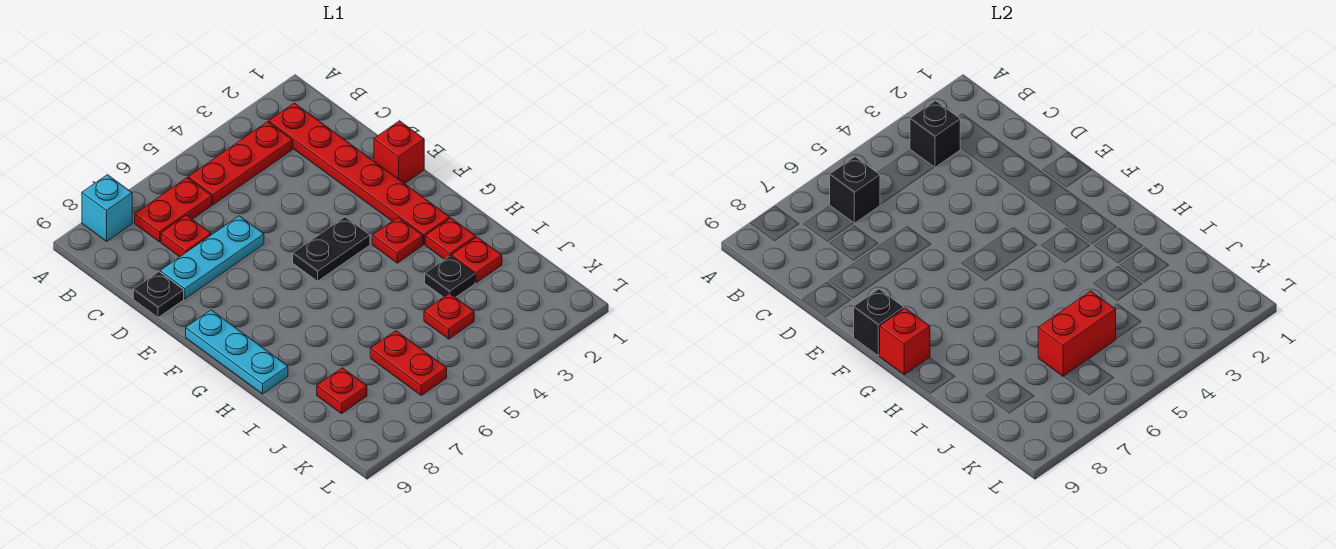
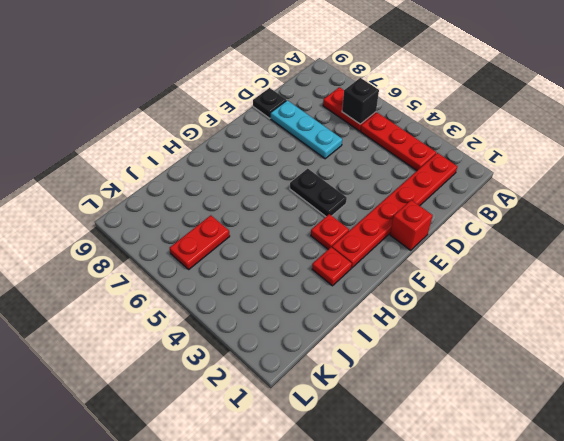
none -> cyan 1x1 brick [82,175,132,241]
none -> red 1x1 plate [161,215,211,257]
none -> cyan 1x3 plate [186,310,288,394]

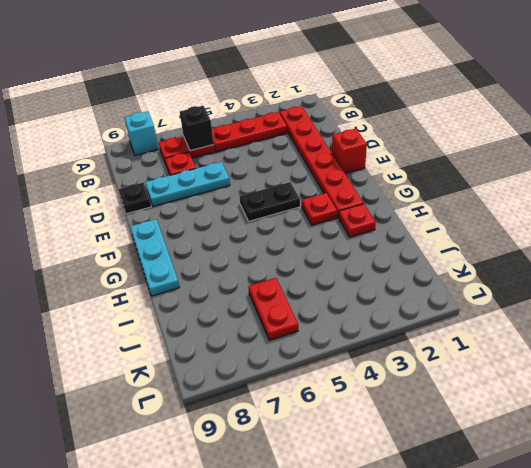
none -> red 1x1 plate [451,237,502,283]
none -> black 1x1 plate [425,256,475,297]
none -> red 1x1 plate [424,293,474,339]

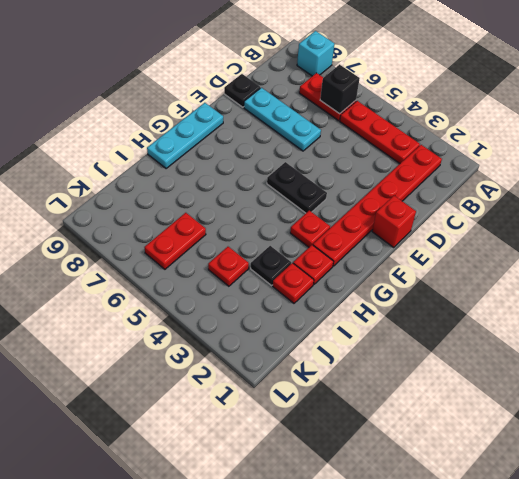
none -> red 1x1 plate [161,215,211,257]
none -> red 1x1 plate [317,368,367,414]
none -> black 1x1 brick [910,101,960,167]

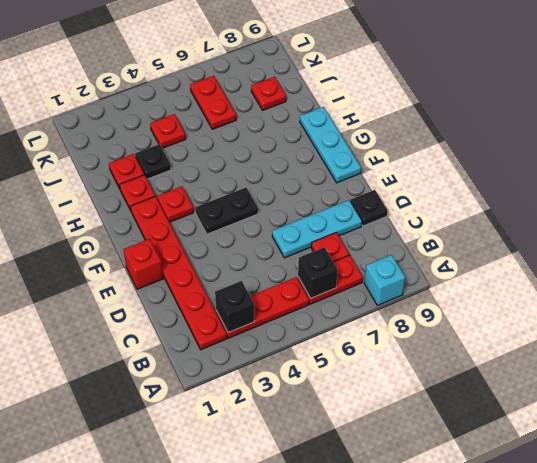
none -> black 1x1 brick [854,289,904,356]
none -> red 1x1 brick [880,308,930,375]
none -> red 1x2 brick [1038,291,1116,376]

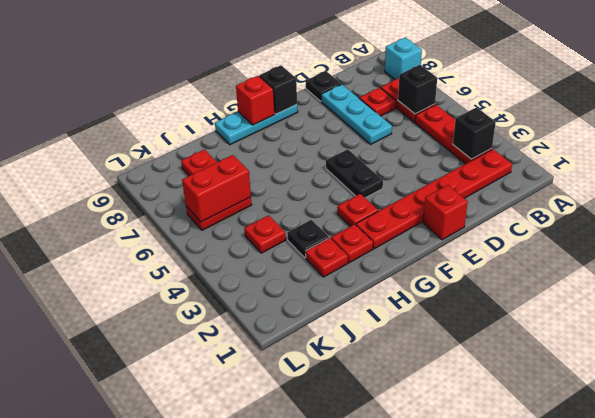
red 1x2 brick [182,155,251,222] -> red 1x2 brick turned to [1038,291,1116,376]

